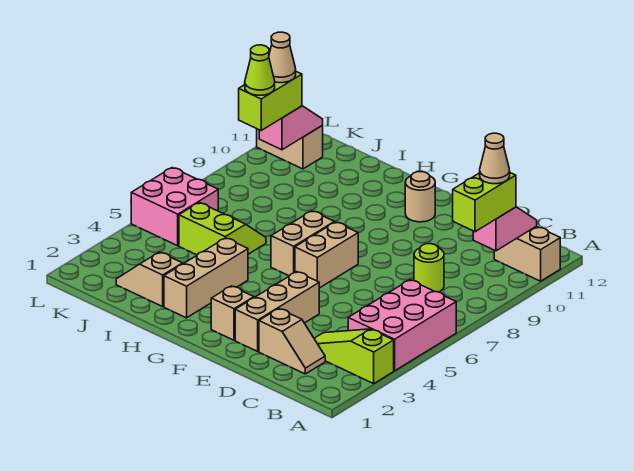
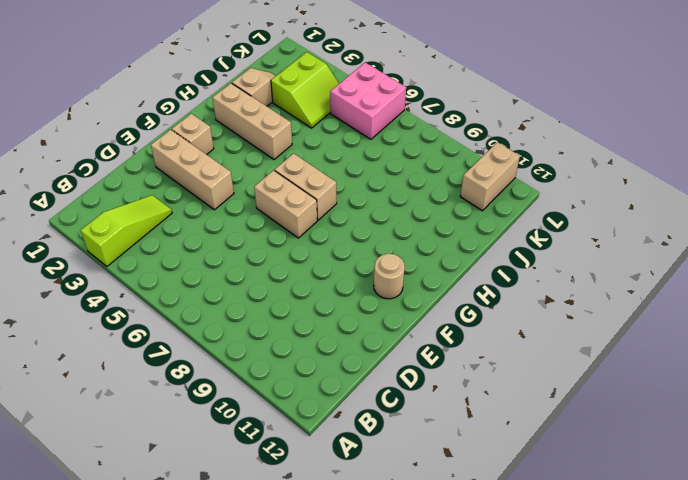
lime 2x2 slope [271,52,339,128] -> lime 2x2 slope moved to [179,202,266,255]
none -> pink 2x3 brick [348,280,456,371]
none -> tan 1x2 brick [494,226,560,281]
none -> tan 1x2 slope [259,309,325,374]

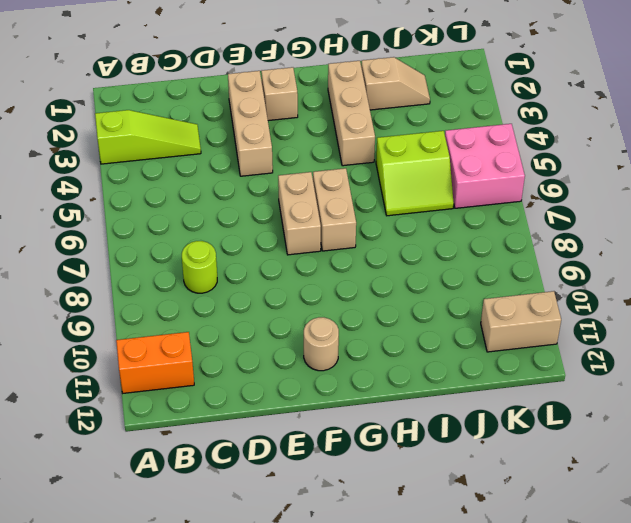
orange 1x2 brick [116,332,194,393] -> tan 1x2 brick [494,226,560,281]
none -> pink 2x3 brick [348,280,456,371]
none -> tan 1x2 slope [259,309,325,374]
none -> pink 1x2 slope [473,207,537,251]

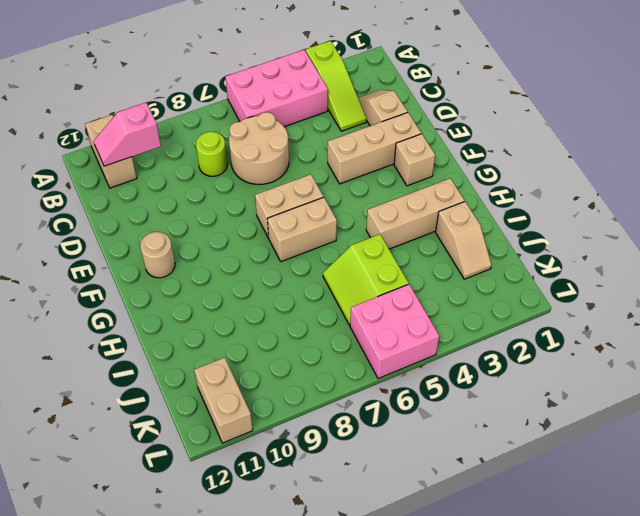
tan 2x2 round brick [229,112,289,184] -> none
none -> pink 1x2 slope [259,106,323,150]
none -> lime 1x2 brick [453,173,516,232]
none -> lime 1x2 brick [239,72,302,130]

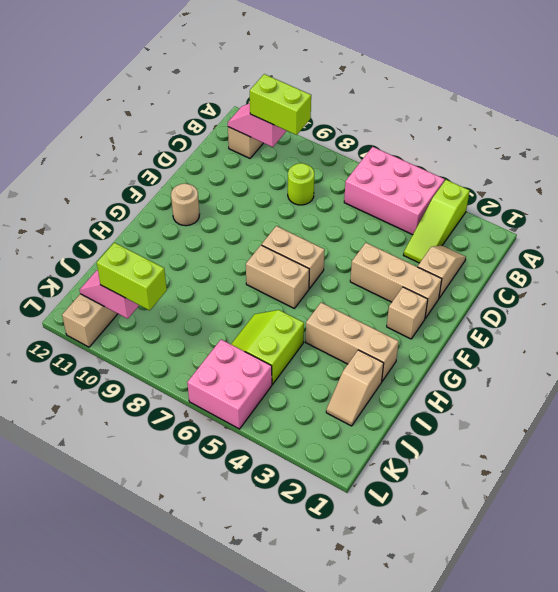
none -> tan 1x1 cone [480,133,510,184]
none -> lime 1x1 cone [245,45,275,95]
none -> tan 1x1 cone [269,32,296,83]

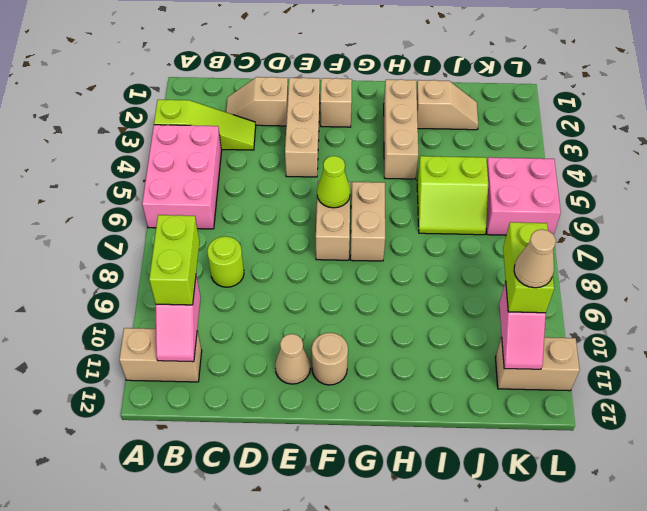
tan 1x1 cone [275,334,310,384] -> tan 1x1 cone moved to [480,133,510,184]
lime 1x1 cone [317,156,350,208] -> lime 1x1 cone moved to [245,45,275,95]

